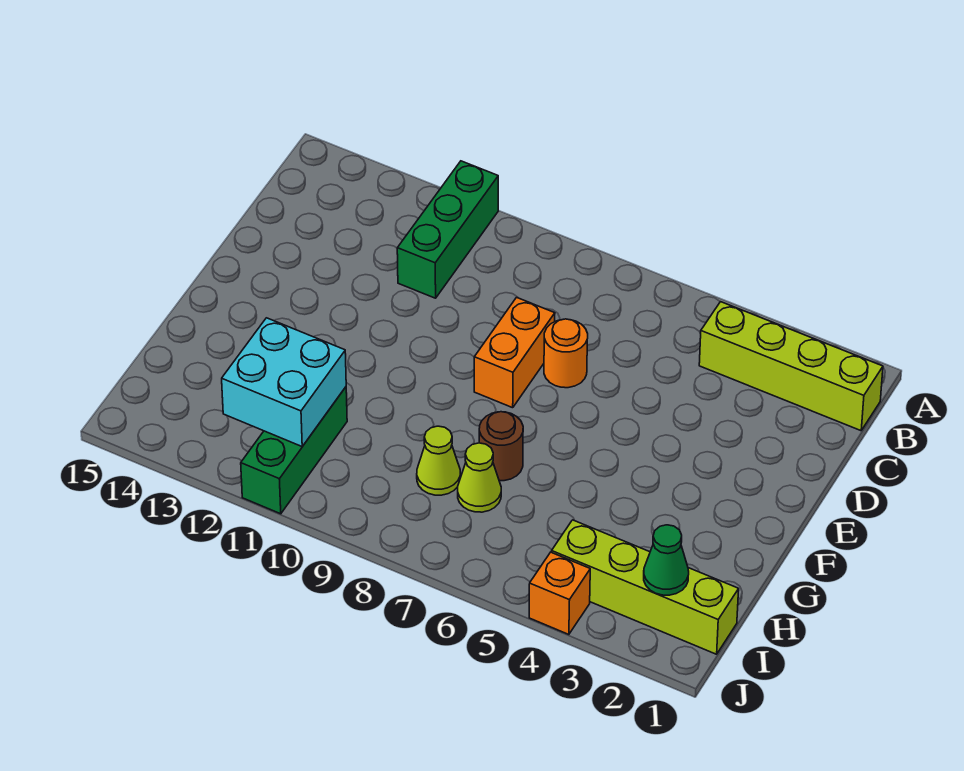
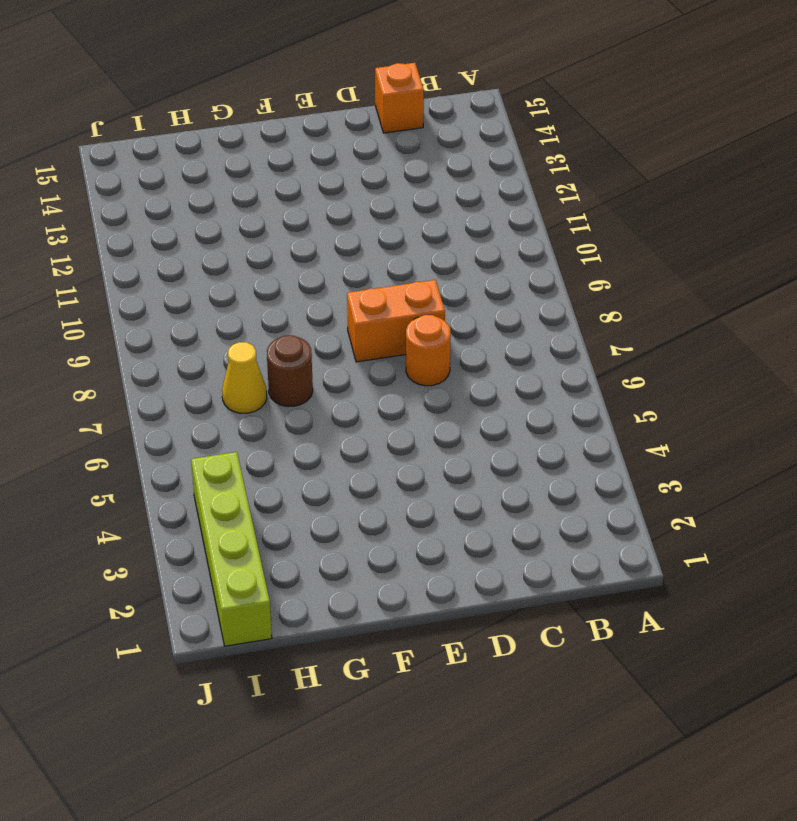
orange 1x1 brick [375,63,424,133] -> orange 1x1 brick moved to [529,552,590,634]
yellow 1x1 cone [222,342,267,413] -> lime 1x1 cone [458,443,501,512]
none -> green 1x3 brick [397,161,498,298]
none -> lime 1x4 brick [699,302,883,431]
none -> lime 1x1 cone [417,426,460,495]

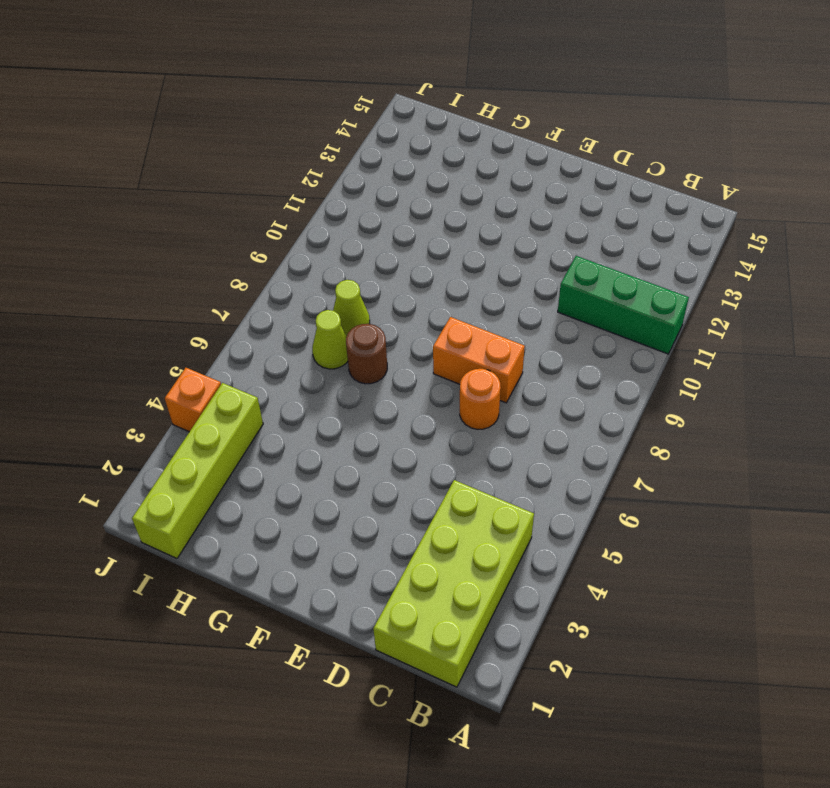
lime 2x4 brick [373,480,534,687] -> lime 1x4 brick [699,302,883,431]
none -> green 1x3 brick [241,387,347,514]
none -> cyan 2x2 brick [222,318,346,446]
none -> green 1x1 cone [644,525,689,595]

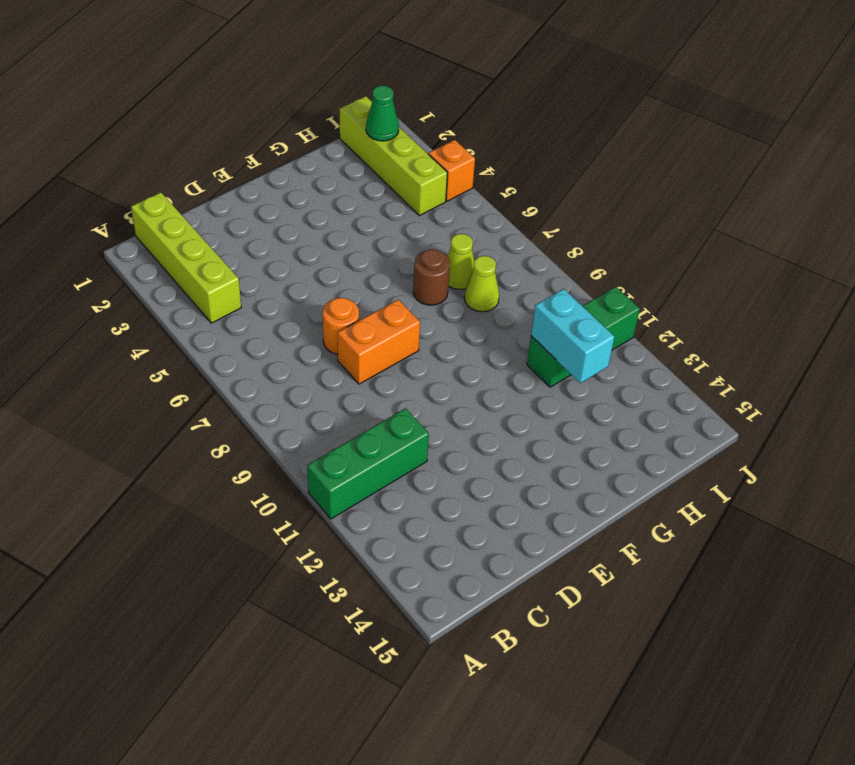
cyan 1x2 brick [531,289,614,383] -> cyan 2x2 brick [222,318,346,446]

